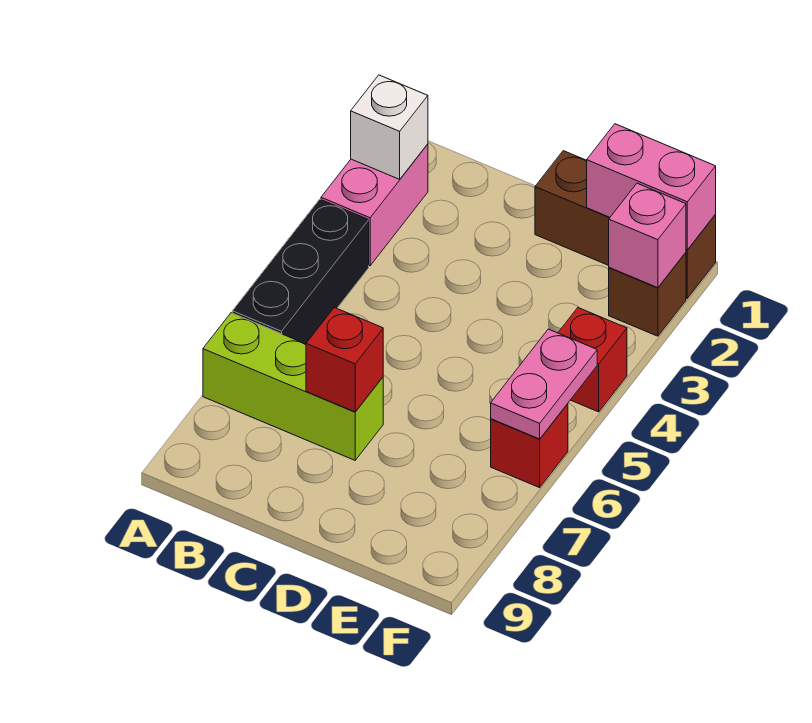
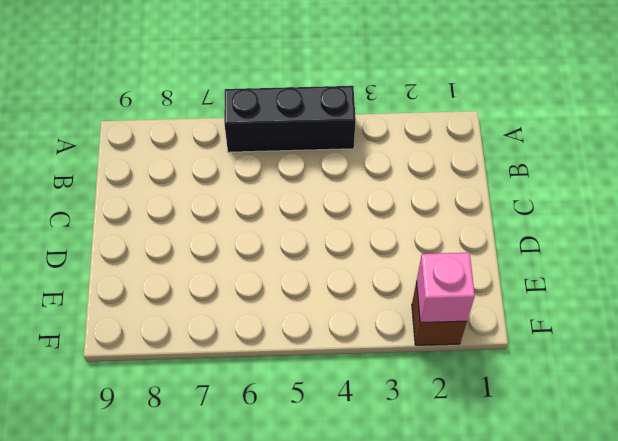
none -> pink 1x2 brick [321,144,428,266]
none -> lime 1x3 brick [203,313,383,460]
none -> brown 1x3 brick [535,151,716,298]

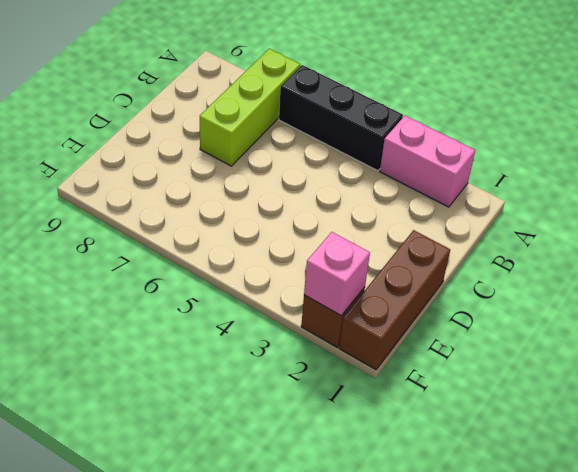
none -> red 1x1 brick [558,308,627,412]
none -> red 1x1 brick [491,404,568,488]
none -> white 1x1 brick [351,75,428,179]

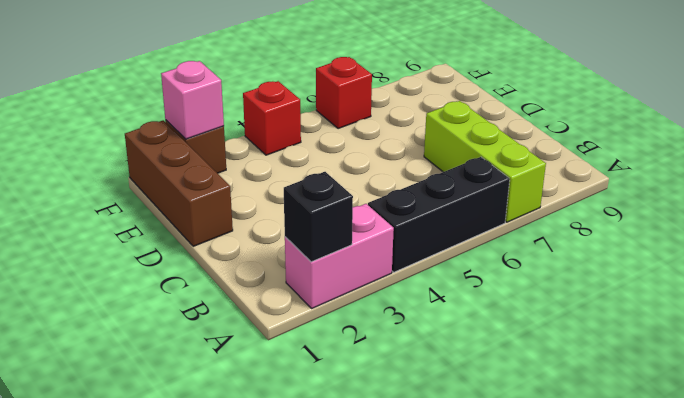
black 1x1 brick [284,172,353,262] -> white 1x1 brick [351,75,428,179]
none -> red 1x1 brick [306,307,383,412]
none -> pink 1x2 brick [587,124,716,250]
none -> pink 1x2 plate [491,329,597,439]

